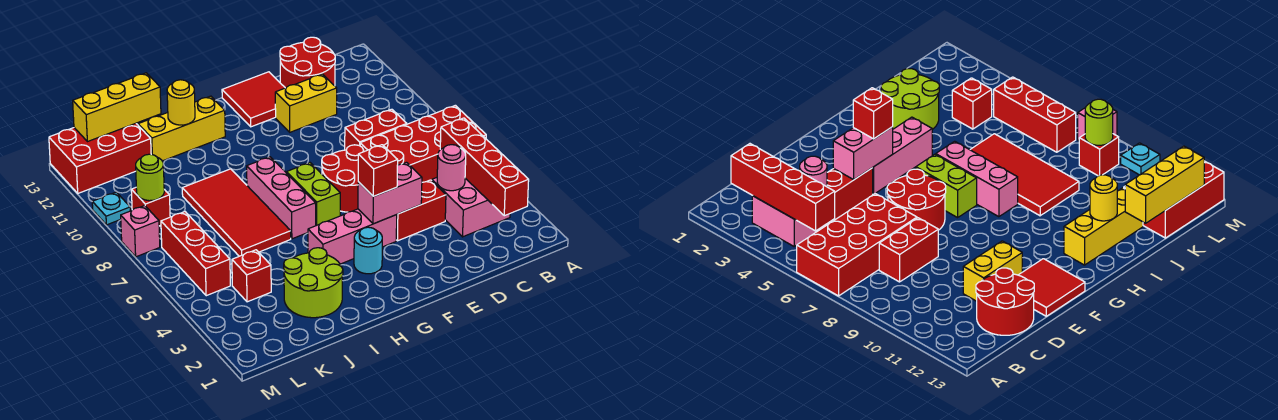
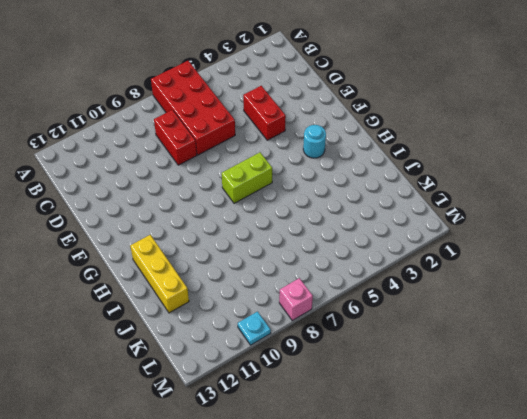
none -> pink 2x2 brick [432,178,510,237]
none -> red 2x2 round brick [280,37,335,88]
none -> yellow 1x2 brick [275,74,337,132]

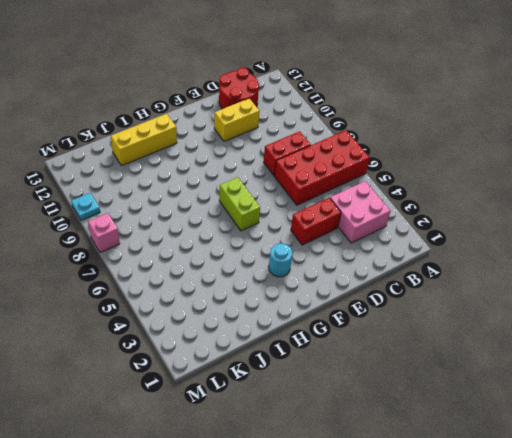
none -> red 2x2 round brick [322,145,364,212]
none -> red 2x2 tile [222,72,285,127]
none -> pink 1x3 brick [308,209,397,264]

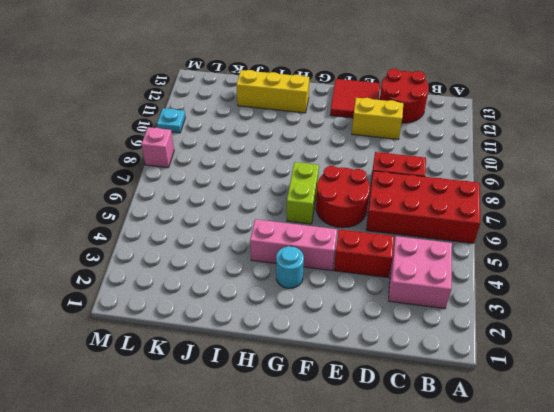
none -> pink 1x3 brick [247,157,316,239]
none -> lime 2x2 round brick [284,248,343,318]
none -> red 2x4 tile [182,169,291,256]

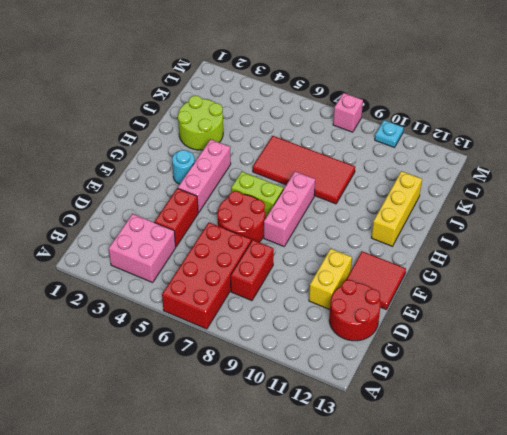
pink 1x3 brick [264,171,315,246] -> pink 1x3 brick turned to [247,157,316,239]
none -> red 1x1 brick [232,250,271,302]
none -> red 2x3 brick [49,123,151,193]
none -> red 1x3 brick [161,212,230,296]

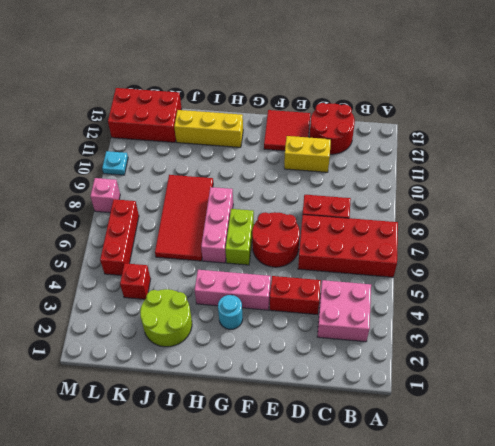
none -> red 1x1 brick [131,188,170,226]
none -> red 1x4 brick [440,118,529,216]
none -> pink 1x1 round brick [437,145,466,191]

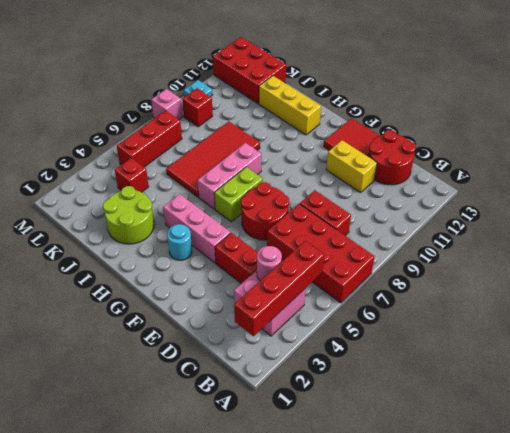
none -> pink 1x2 brick [358,163,422,224]
none -> yellow 1x1 round brick [167,80,195,125]
none -> yellow 1x3 brick [73,73,161,142]

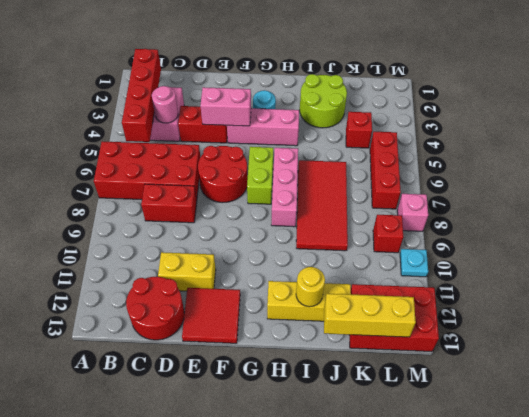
none -> lime 1x1 round brick [136,154,164,201]
none -> red 1x1 brick [358,145,398,196]

